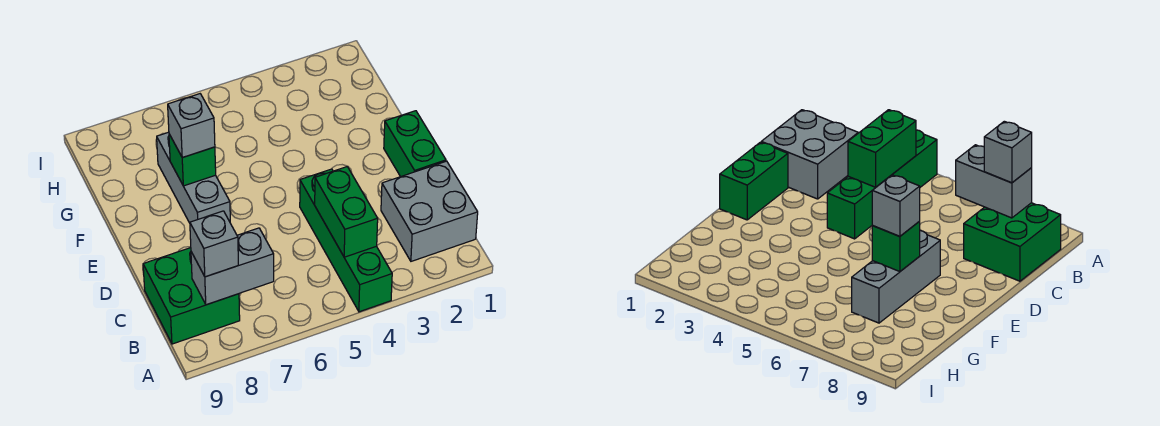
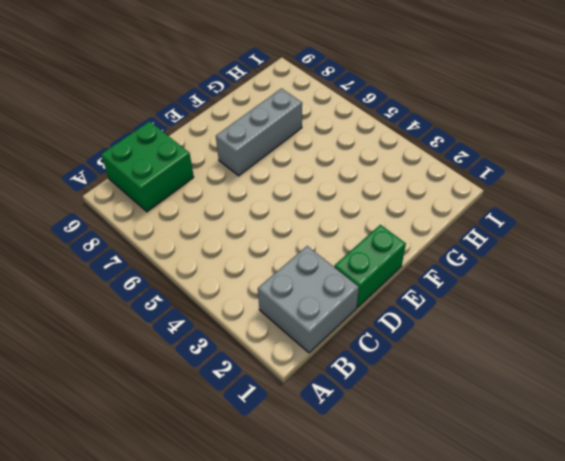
none -> green 1x4 brick [300,169,392,312]
none -> green 1x2 brick [315,167,378,257]

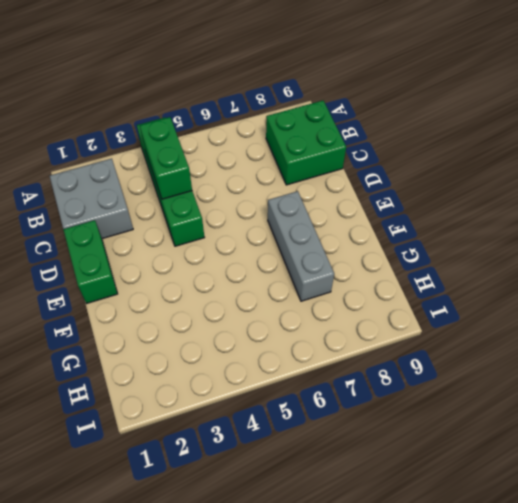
none -> grey 1x2 brick [191,228,274,305]
none -> green 1x1 brick [169,134,216,186]

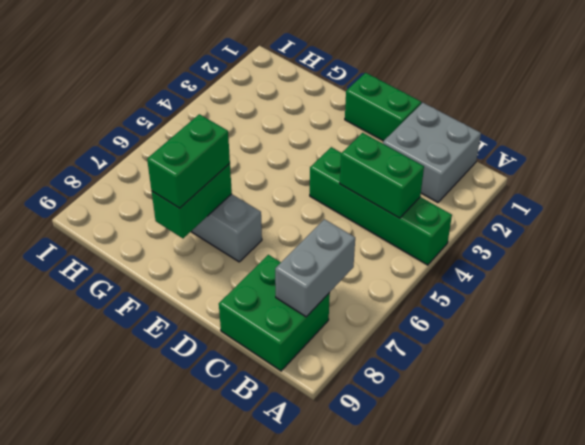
green 1x2 brick [152,163,232,238] -> green 1x1 brick [169,134,216,186]
green 1x2 brick [147,114,230,208] -> grey 1x1 brick [168,94,215,157]
none -> grey 1x1 brick [190,211,238,277]

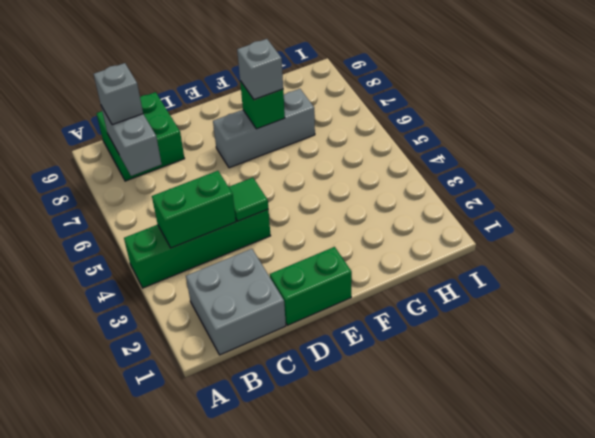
green 1x1 tile [229,178,268,221] -> none

